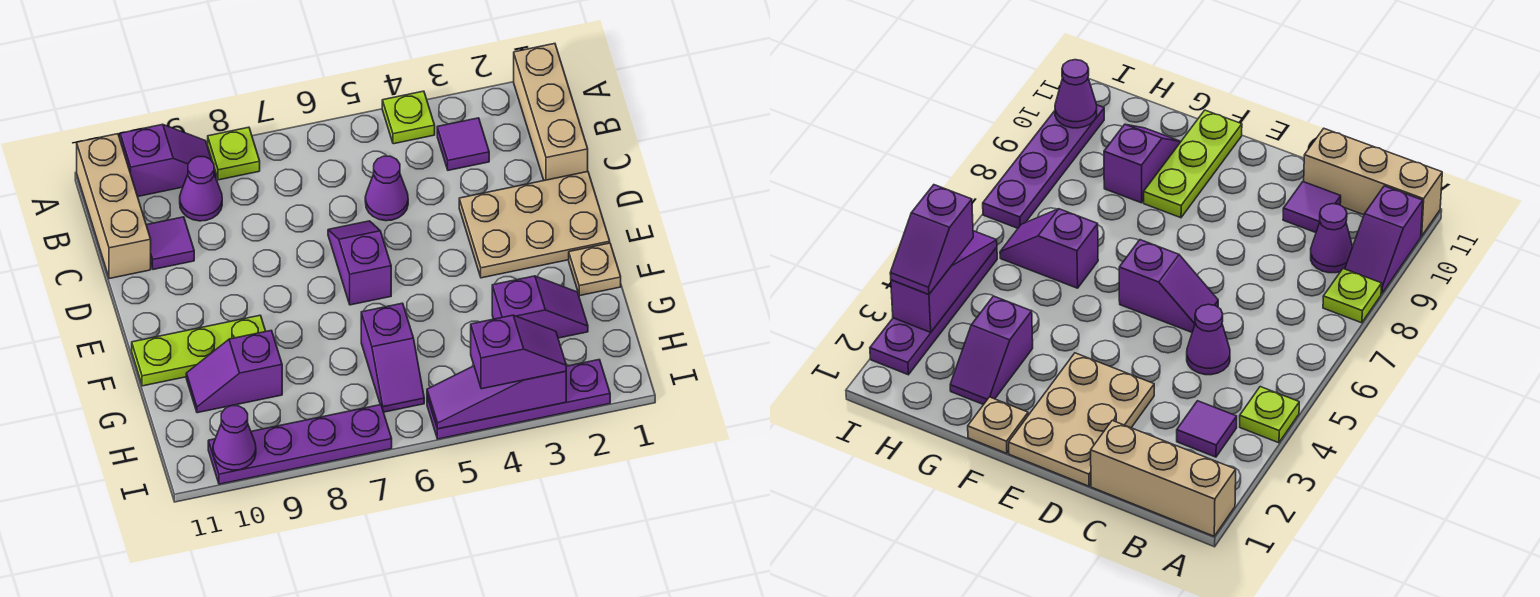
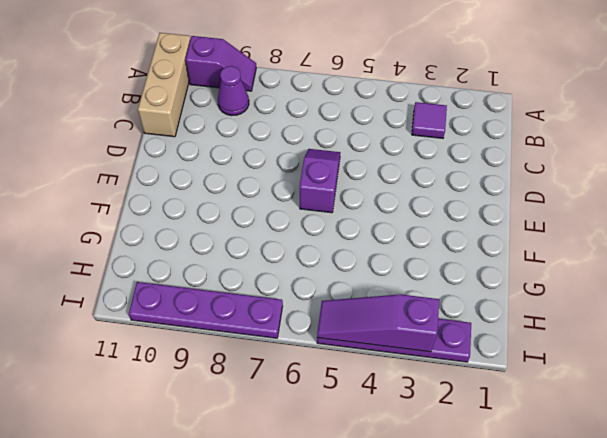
none -> tan 1x3 brick [514,44,588,180]
none -> lime 1x1 plate [382,91,435,144]
none -> lime 1x1 plate [208,127,260,180]

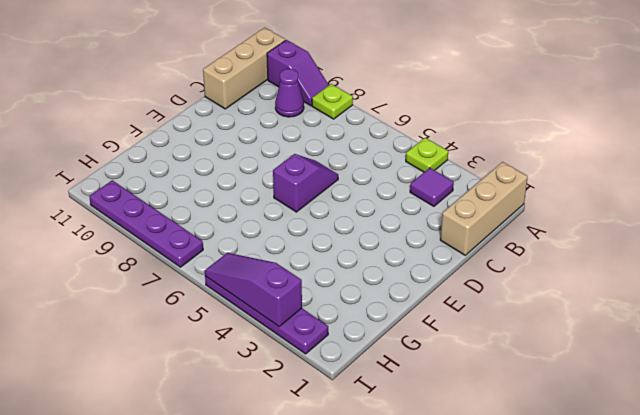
none -> purple 1x1 cone [365,156,408,221]
none -> purple 1x1 tile [146,217,194,269]
none -> tan 2x3 plate [459,172,610,278]

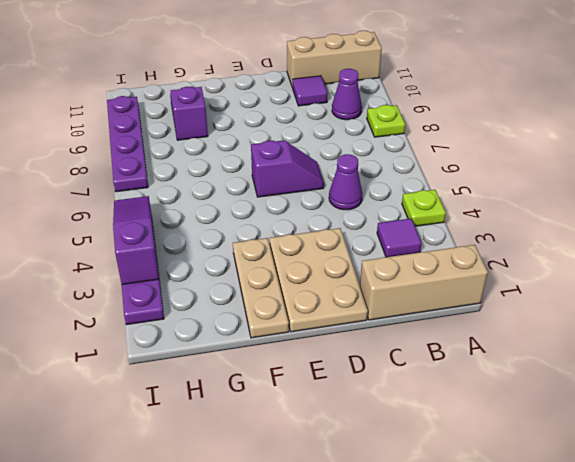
tan 1x3 plate [233,238,289,338] -> tan 1x1 plate [569,243,621,296]
none -> purple 1x2 slope [120,124,216,197]
none -> lime 1x3 plate [132,315,266,386]
none -> purple 1x2 slope [492,276,588,338]

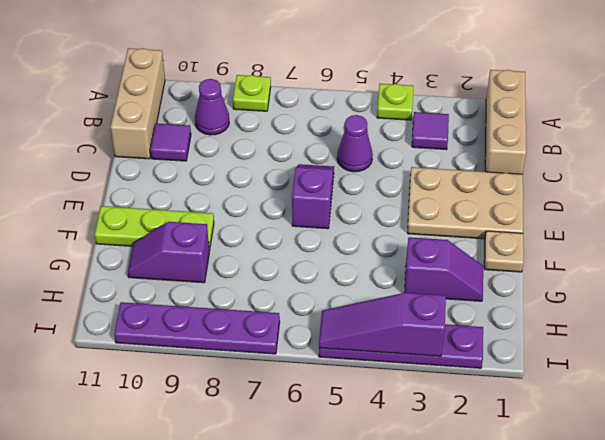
none -> purple 1x2 slope [120,124,216,197]
none -> purple 1x2 slope [361,303,424,412]
none -> purple 1x1 cone [213,406,256,470]

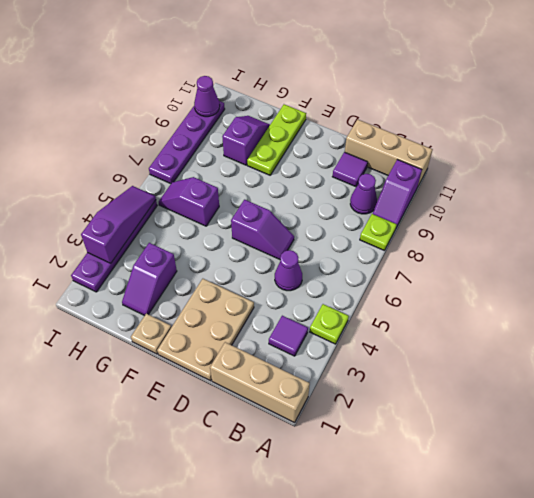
none -> purple 1x2 slope [471,315,566,389]

